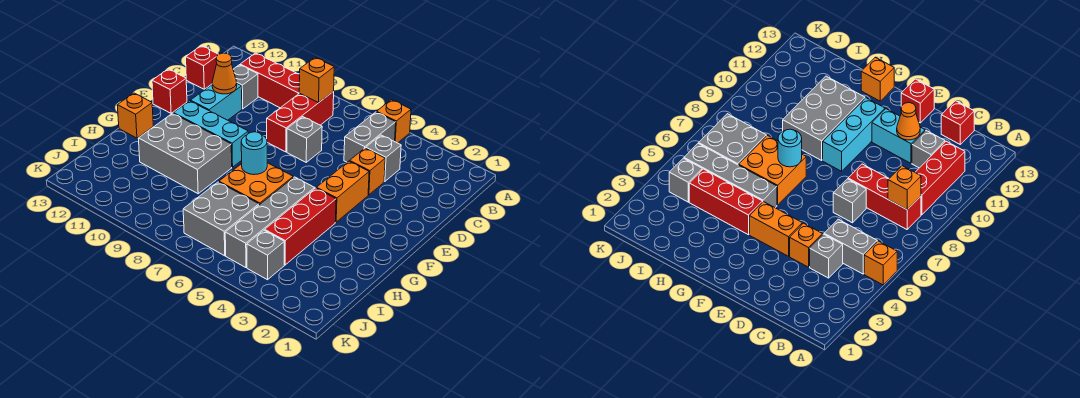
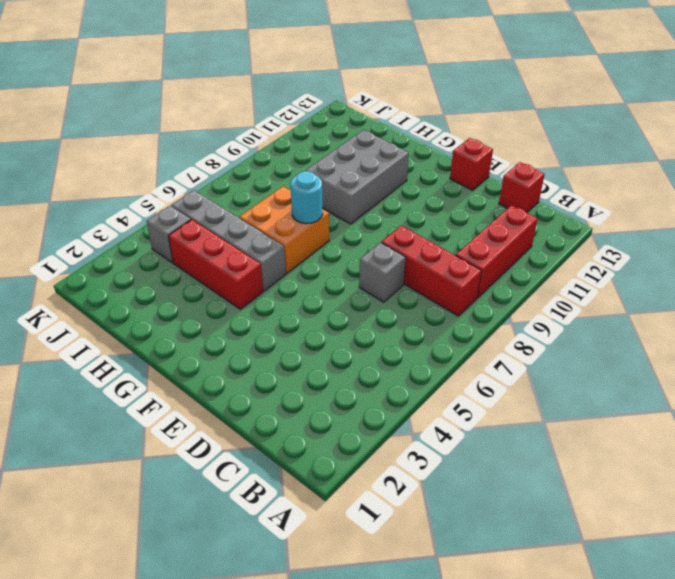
none -> orange 1x1 brick [377,100,411,143]
none -> grey 1x2 brick [344,112,396,162]
none -> grey 1x1 brick [366,135,401,181]

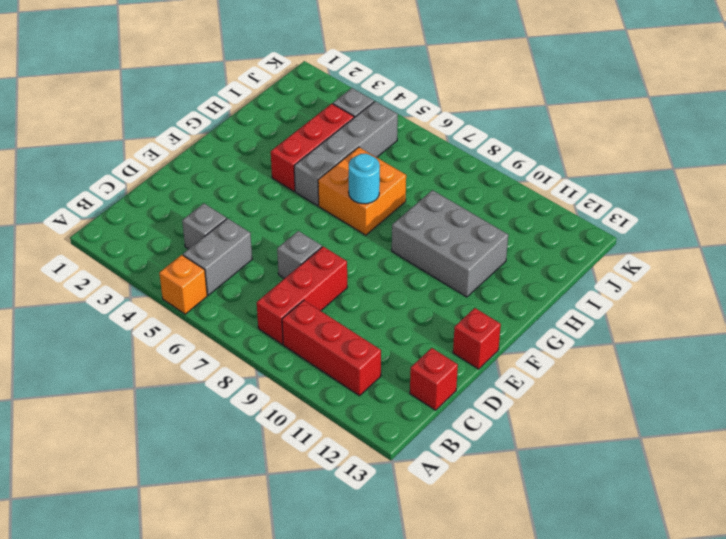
none -> grey 1x1 brick [233,65,258,109]
none -> orange 1x1 brick [350,148,385,195]
none -> cyan 1x2 brick [191,84,242,120]

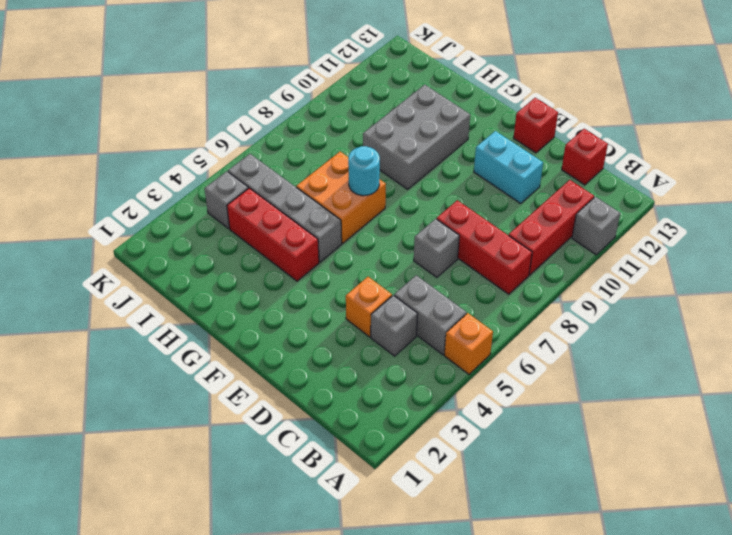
grey 1x1 brick [572,197,620,255] -> grey 1x1 brick moved to [233,65,258,109]
none -> orange 1x2 brick [317,161,369,222]
none -> cyan 1x3 brick [173,101,248,167]
none -> orange 1x1 brick [117,93,153,138]

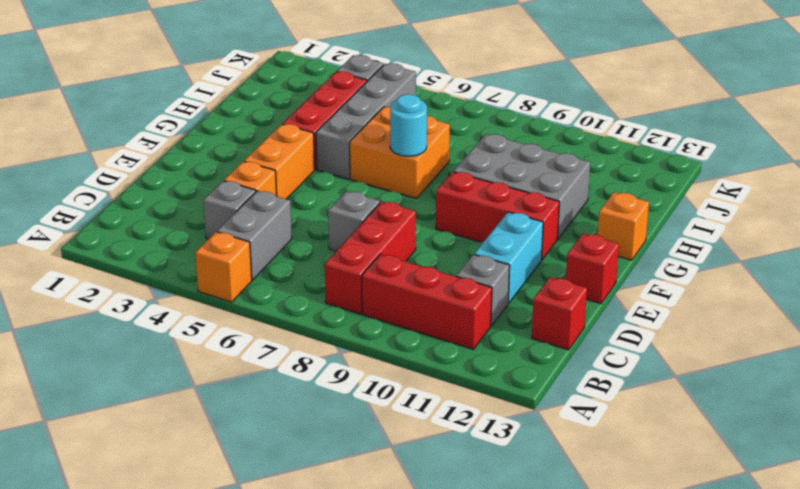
red 1x3 brick [436,172,559,260] -> cyan 1x3 brick [173,101,248,167]
none -> grey 2x2 brick [183,182,259,256]
none -> orange 1x1 brick [299,58,334,103]
none -> orange 1x1 cone [212,53,237,94]

